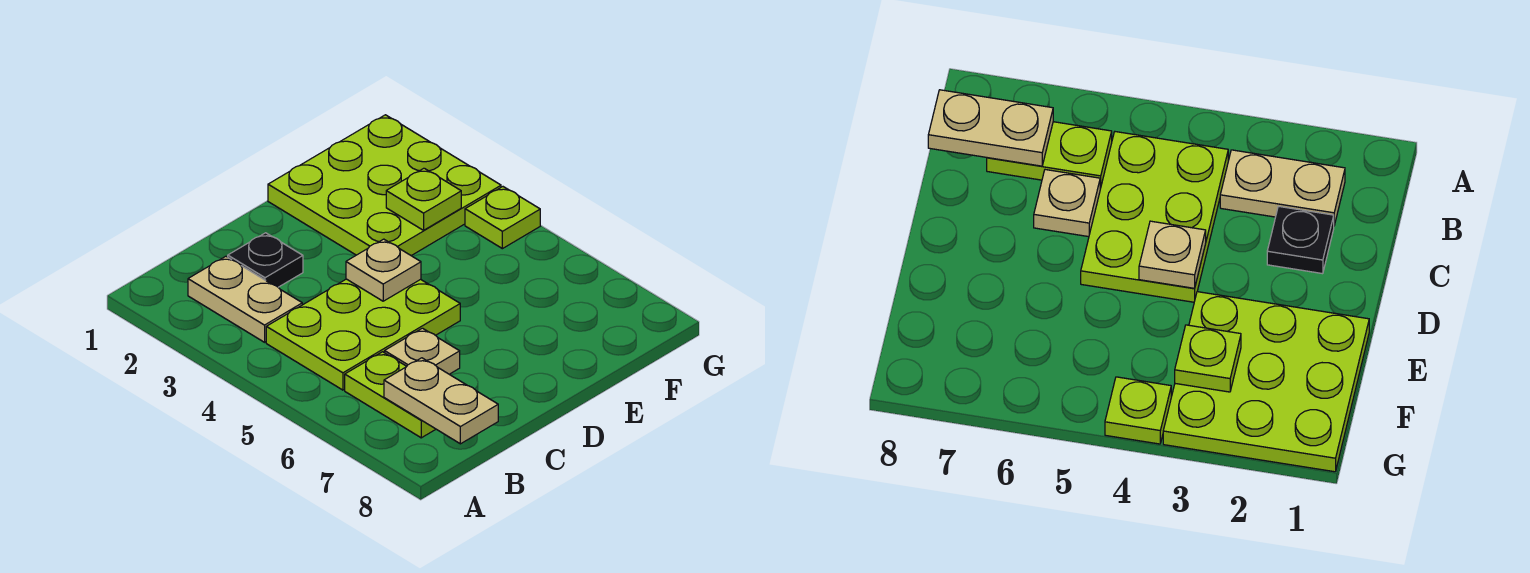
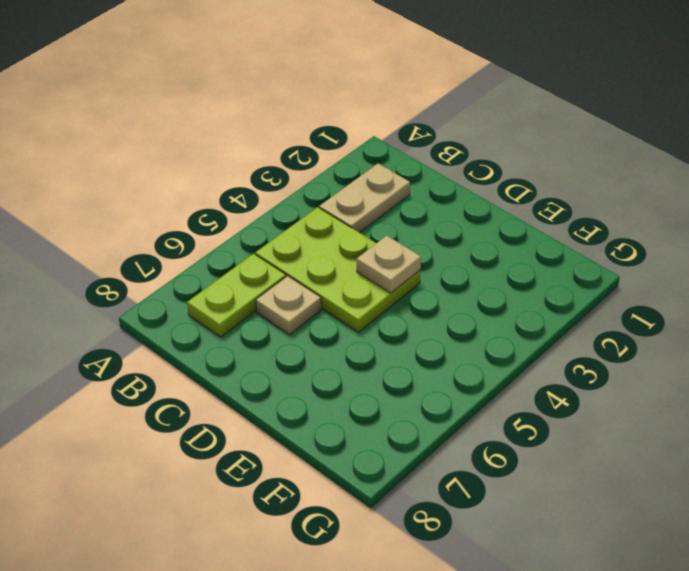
none -> black 1x1 plate [228,233,303,287]
none -> lime 3x3 plate [268,115,501,256]

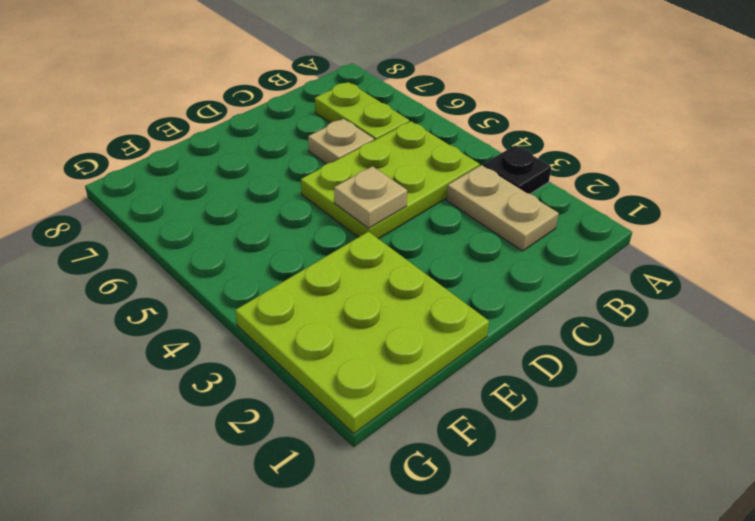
black 1x1 plate [483,145,551,194] -> black 1x1 plate moved to [228,233,303,287]
none -> lime 1x1 plate [465,187,540,249]
none -> tan 1x2 plate [384,358,498,444]

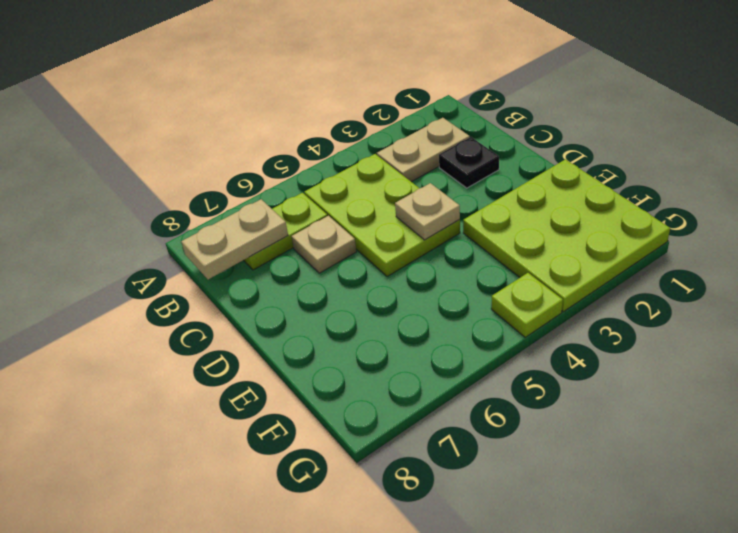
none -> lime 1x1 plate [386,168,461,230]

